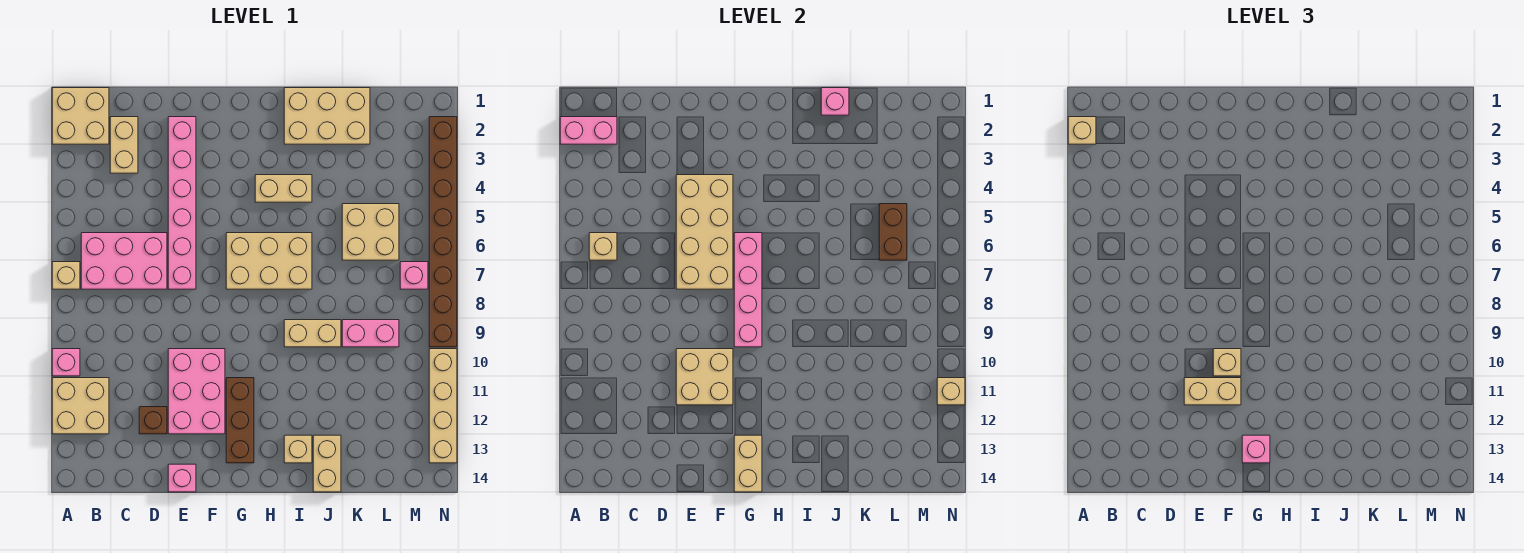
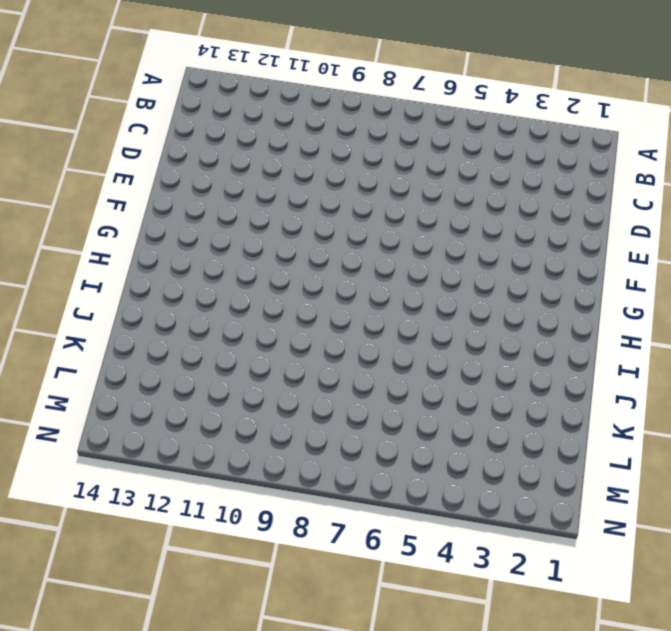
none -> tan 2x2 brick [52,88,109,144]
none -> tan 1x1 brick [52,262,80,289]
none -> pink 1x1 brick [52,349,80,376]
none -> tan 2x2 brick [52,378,109,434]

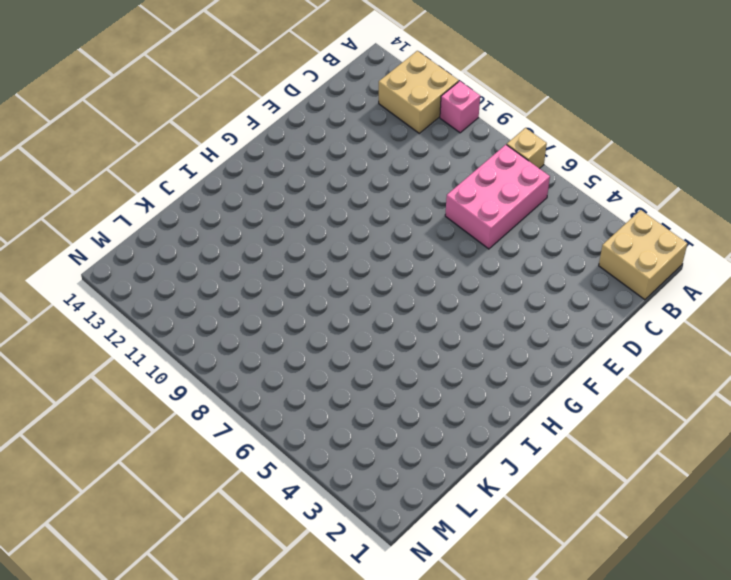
none -> tan 1x2 brick [110,117,138,173]
none -> brown 1x1 brick [139,407,167,434]
none -> pink 1x6 brick [168,117,196,289]
none -> pink 2x3 brick [168,349,225,434]

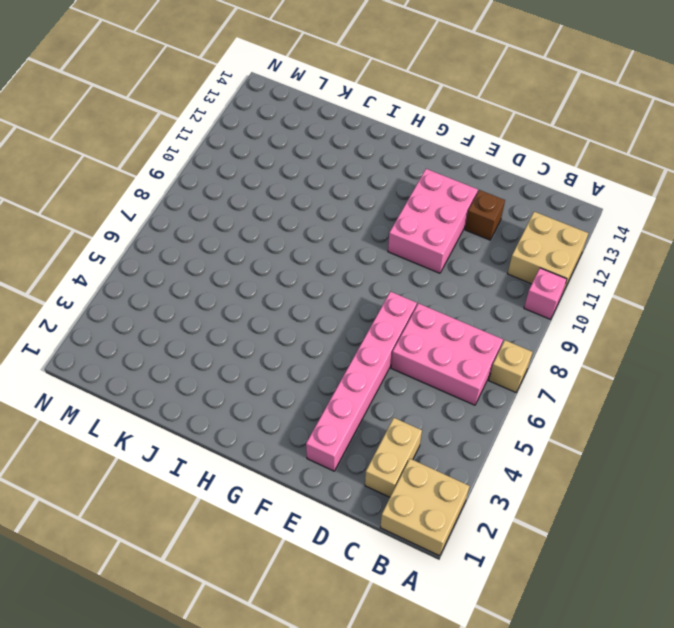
none -> pink 1x1 brick [168,464,196,492]
none -> tan 2x3 brick [226,233,312,289]
none -> brown 1x3 brick [226,378,254,463]
none -> tan 1x2 brick [255,175,312,202]

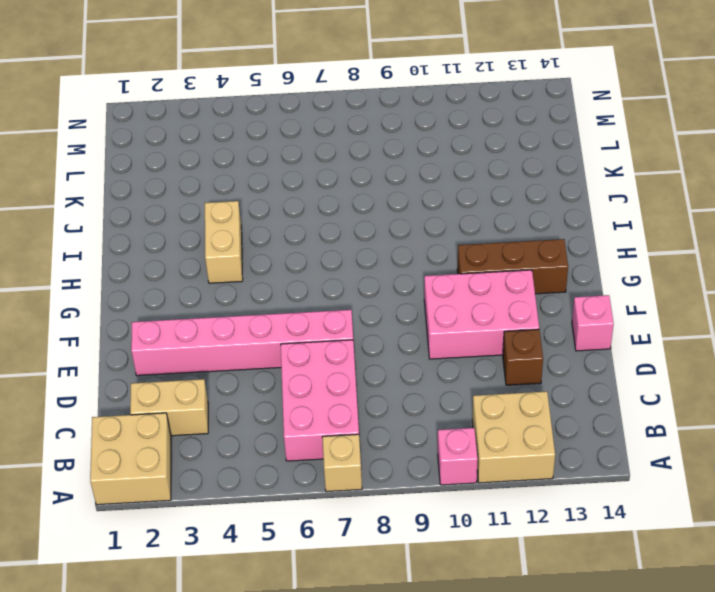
none -> tan 2x3 brick [226,233,312,289]
none -> tan 2x3 brick [284,88,370,144]
none -> tan 1x2 brick [284,320,341,347]
none -> tan 1x1 brick [284,435,312,463]

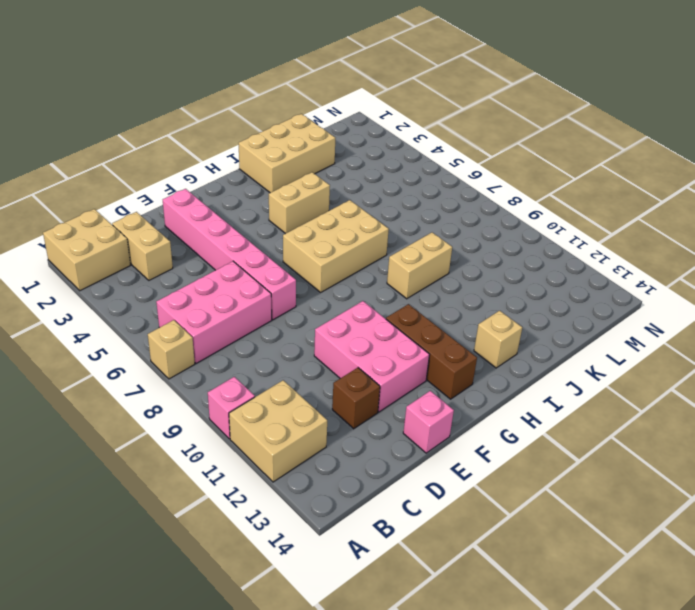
none -> tan 1x2 brick [313,435,341,492]
none -> tan 2x2 brick [342,204,399,260]
none -> pink 1x2 brick [342,320,399,347]
none -> pink 1x1 brick [400,262,428,289]

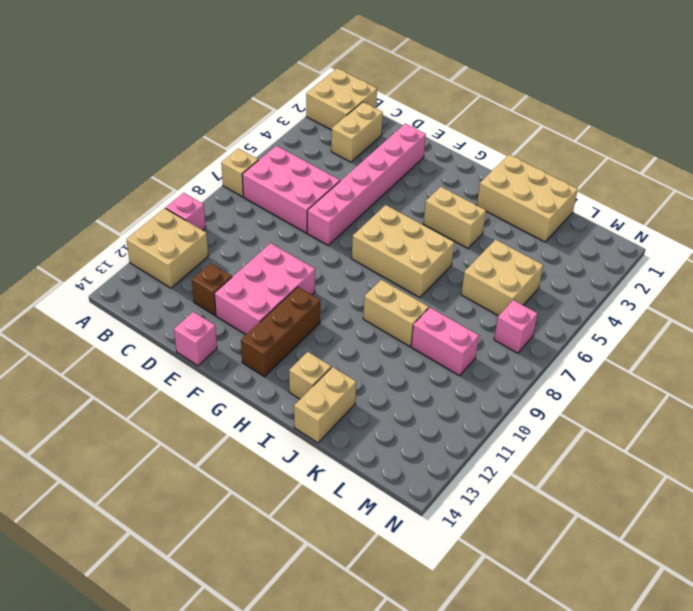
none -> brown 1x8 brick [429,117,457,347]
none -> tan 1x4 brick [429,349,457,463]
none -> pink 1x2 brick [560,117,617,144]
none -> tan 1x1 brick [589,233,617,260]

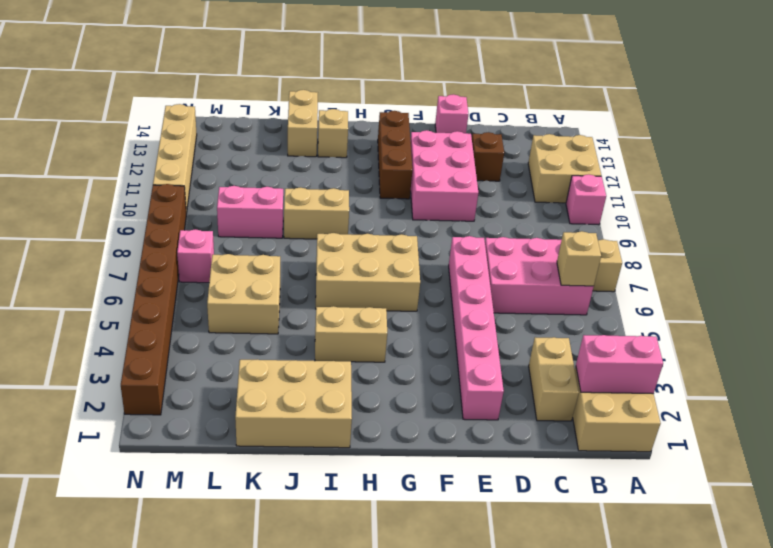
none -> tan 2x4 brick [676,175,733,289]
none -> tan 2x2 brick [676,349,733,405]
none -> pink 1x4 brick [734,233,762,347]
none -> tan 1x2 brick [734,435,762,492]

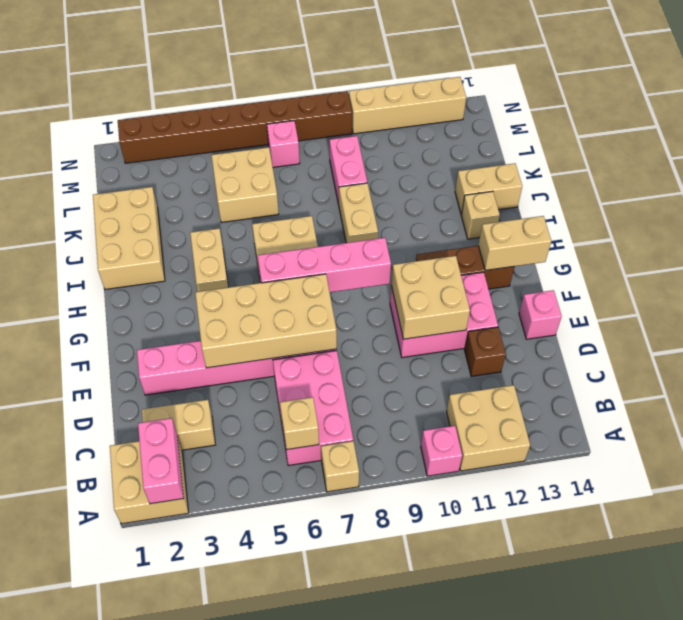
none -> pink 1x1 brick [821,88,849,115]
none -> brown 1x2 brick [879,204,907,260]
none -> tan 1x1 brick [937,378,965,405]
none -> tan 1x1 brick [1068,117,1096,144]

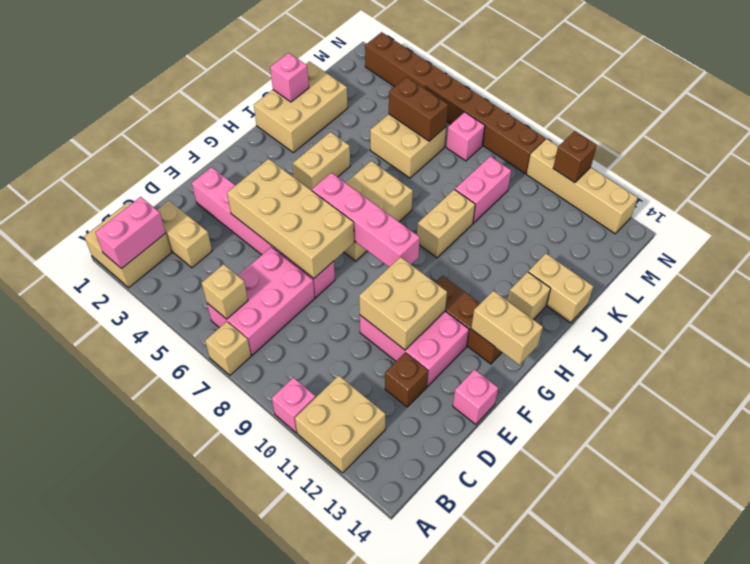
brown 1x1 brick [553,131,597,183] -> tan 1x1 brick [937,378,965,405]
none -> tan 1x1 brick [1068,117,1096,144]
none -> tan 1x2 brick [1184,378,1241,405]
none -> tan 1x1 brick [1213,349,1241,376]
none -> pink 1x1 brick [1242,435,1270,463]

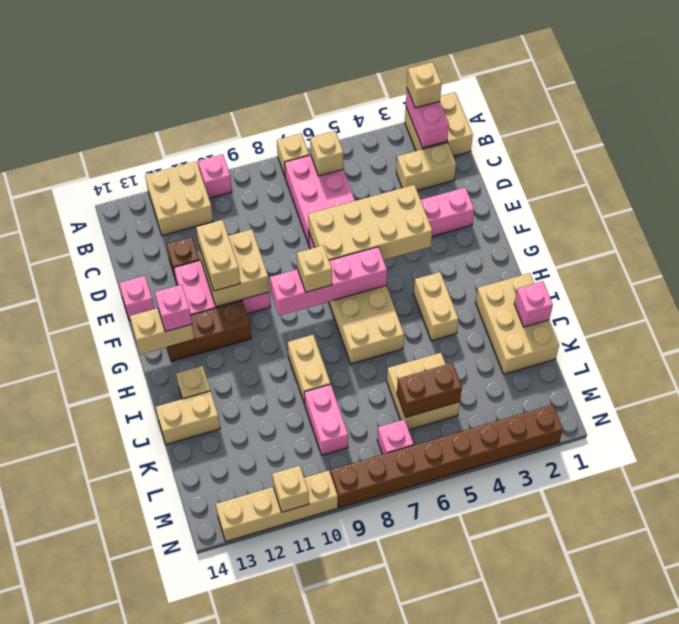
tan 1x1 brick [297,246,332,292] -> tan 1x1 brick moved to [1213,349,1241,376]

